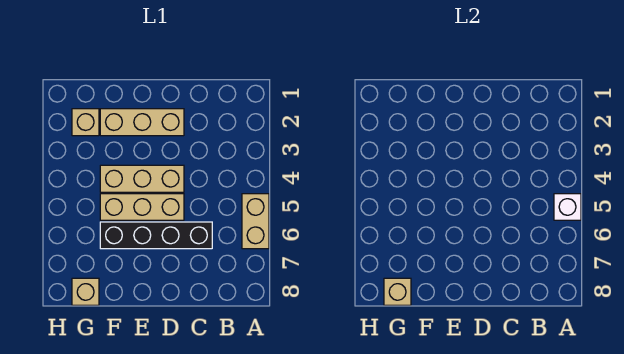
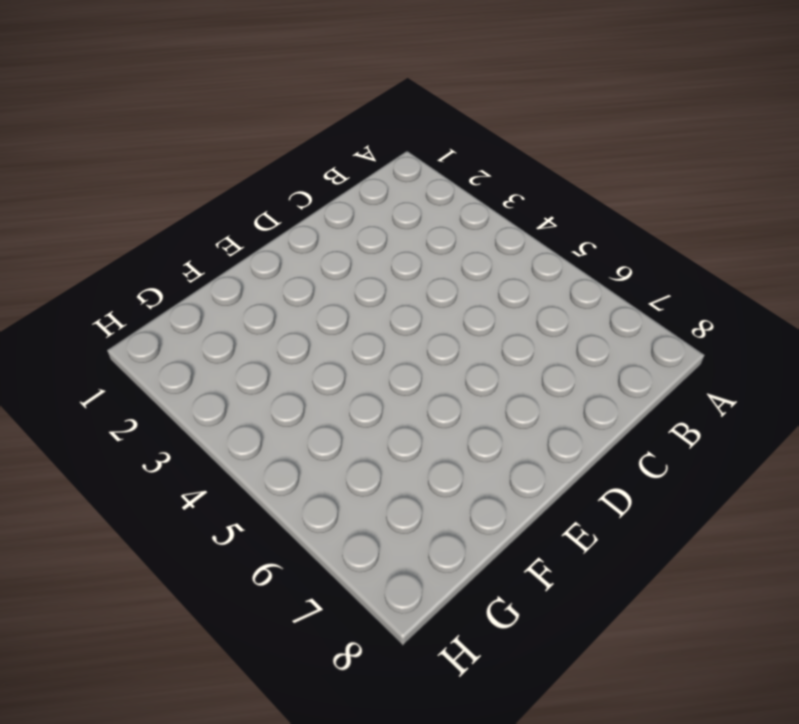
none -> tan 1x2 brick [242,194,269,249]
none -> black 1x4 brick [100,222,212,249]

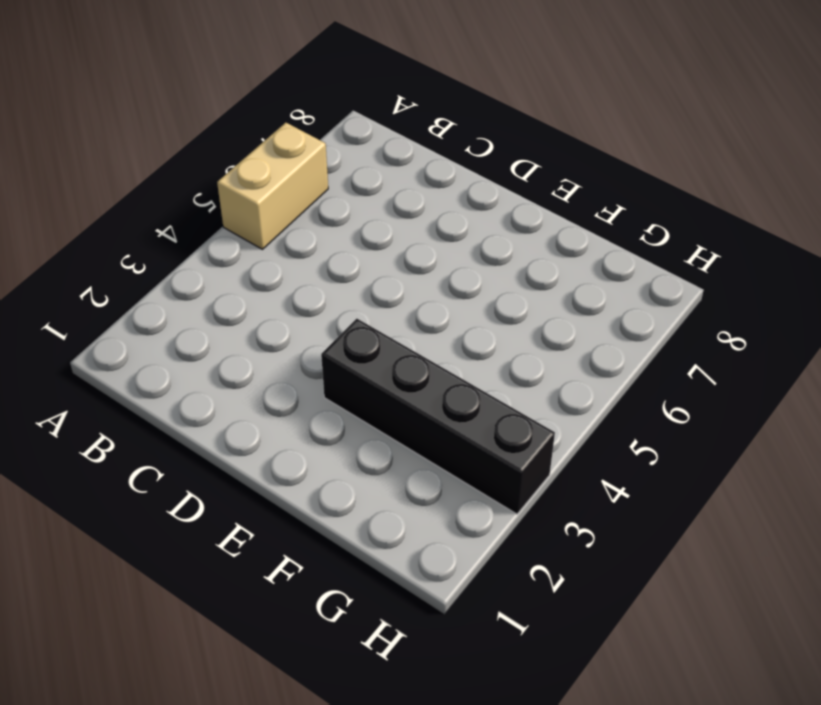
black 1x4 brick [321,319,555,514] -> black 1x4 brick moved to [100,222,212,249]
none -> tan 1x3 brick [100,109,184,136]
none -> tan 1x3 brick [100,165,184,192]

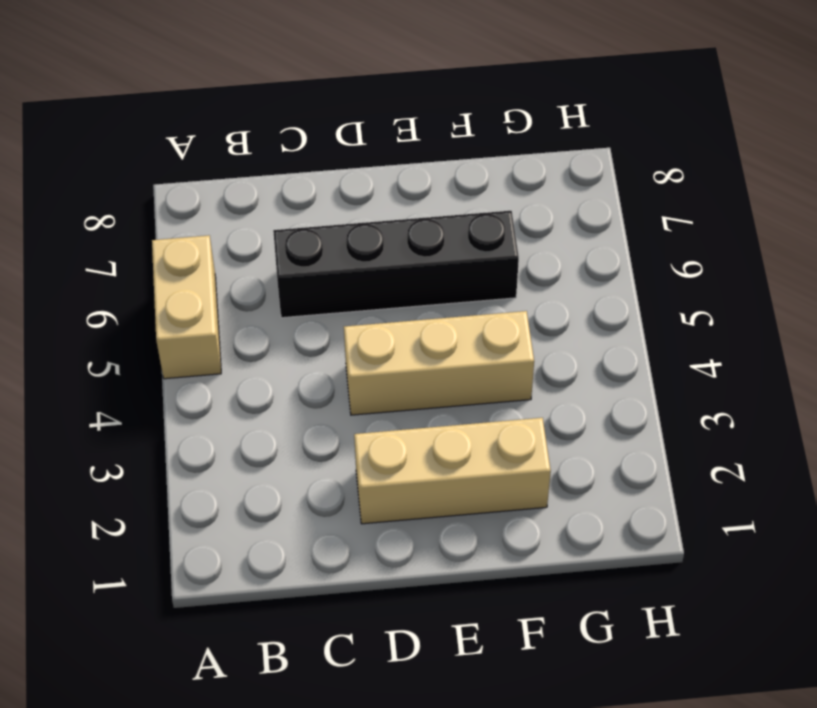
none -> tan 1x3 brick [100,194,184,220]
none -> tan 1x1 brick [72,109,99,136]

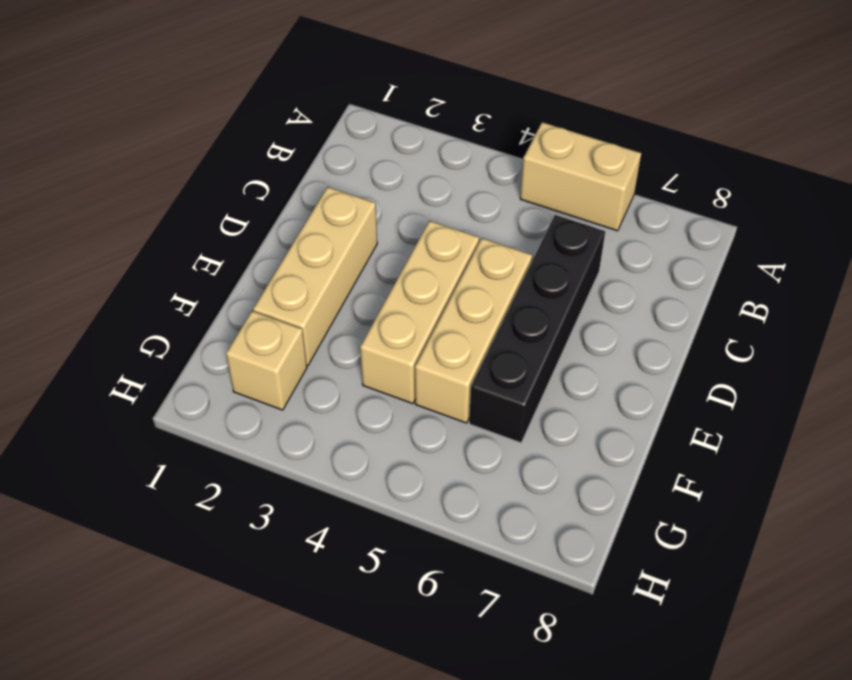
none -> tan 1x1 brick [72,278,99,305]
none -> white 1x1 brick [554,194,581,220]

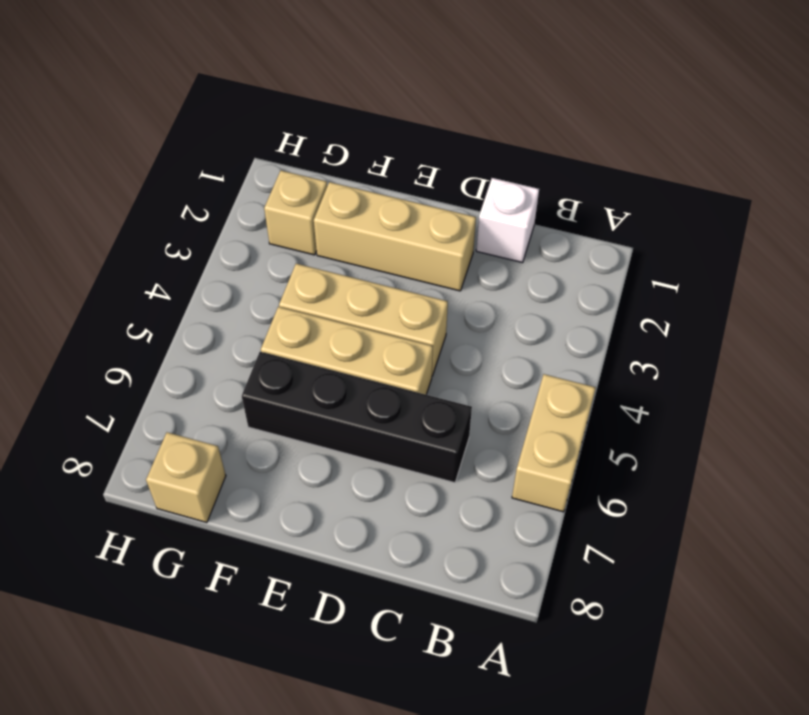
white 1x1 brick [476,178,539,263] -> white 1x1 brick moved to [554,194,581,220]
none -> tan 1x1 brick [384,278,411,305]

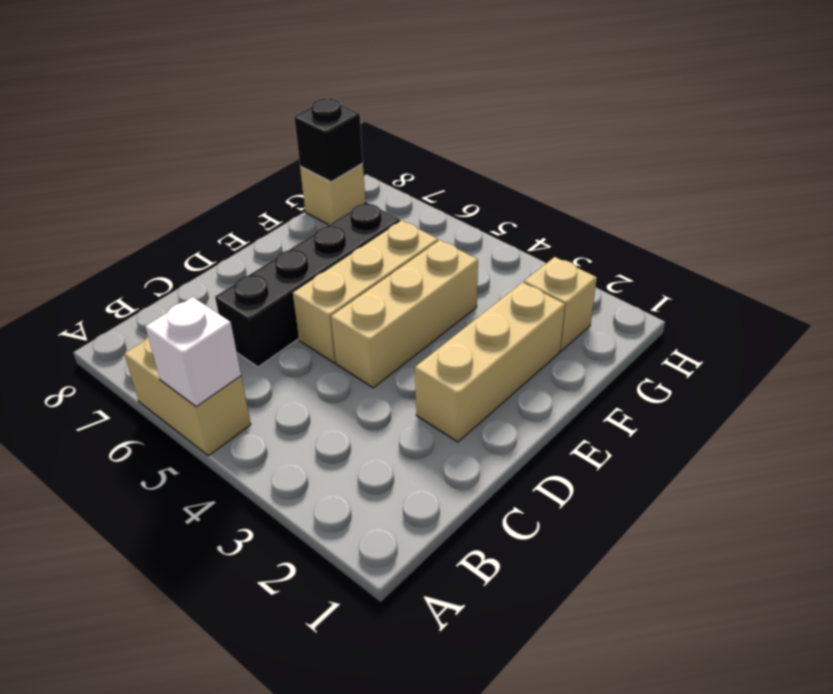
black 1x1 brick [294,98,363,182] -> tan 1x1 brick [384,278,411,305]

